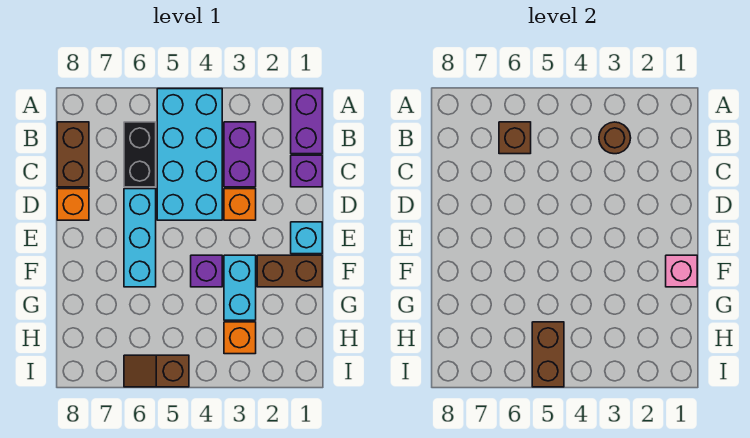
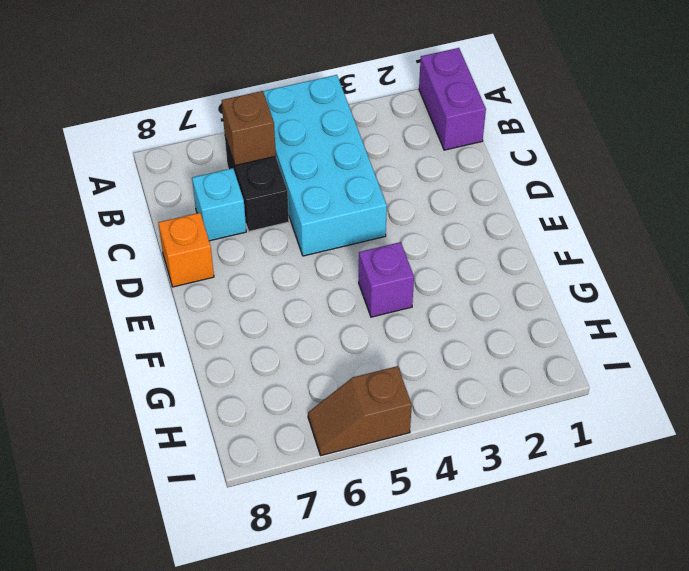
cyan 1x1 brick [192,168,246,241] -> cyan 1x1 brick moved to [291,222,322,254]
none -> purple 1x2 brick [224,122,256,187]
none -> brown 1x2 brick [57,122,89,187]
none -> purple 1x1 brick [291,155,322,187]

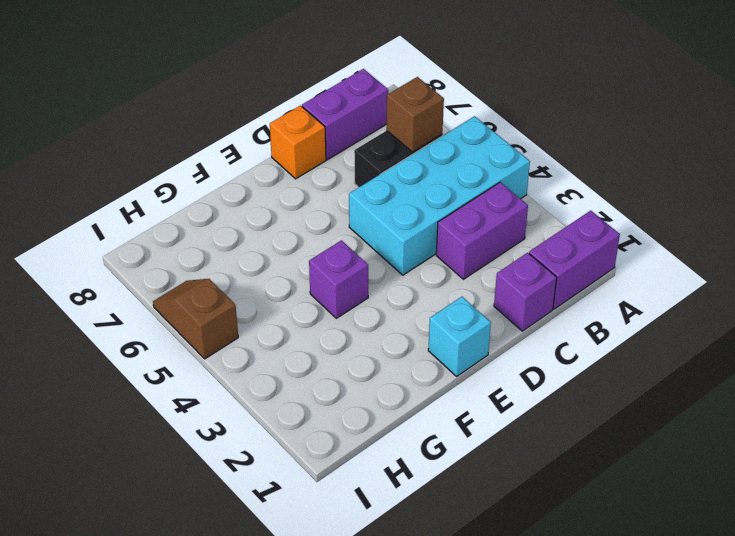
purple 1x2 brick [302,69,388,160] -> brown 1x2 brick [57,122,89,187]
none -> orange 1x1 brick [224,189,256,220]
none -> cyan 1x3 brick [124,189,156,287]
none -> brown 1x2 brick [257,255,322,287]

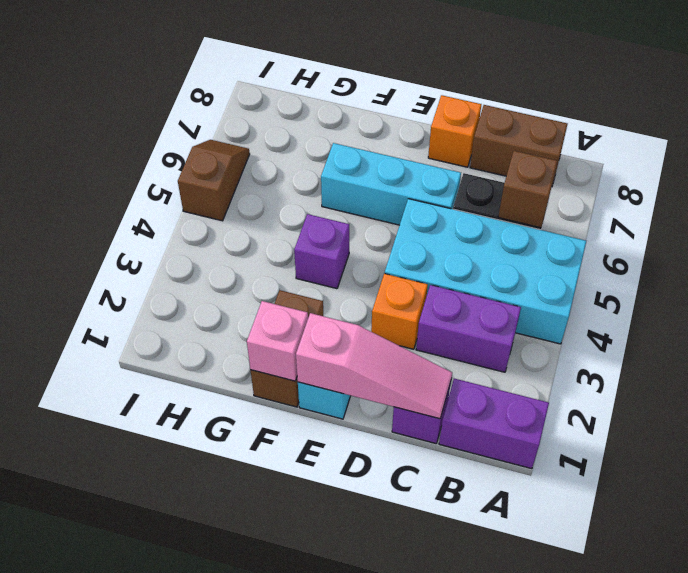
pink 1x3 slope [296,313,452,419] -> none
none -> cyan 1x2 brick [224,255,256,320]
none -> orange 1x1 brick [224,322,256,354]
none -> brown 1x1 round brick [599,122,631,154]

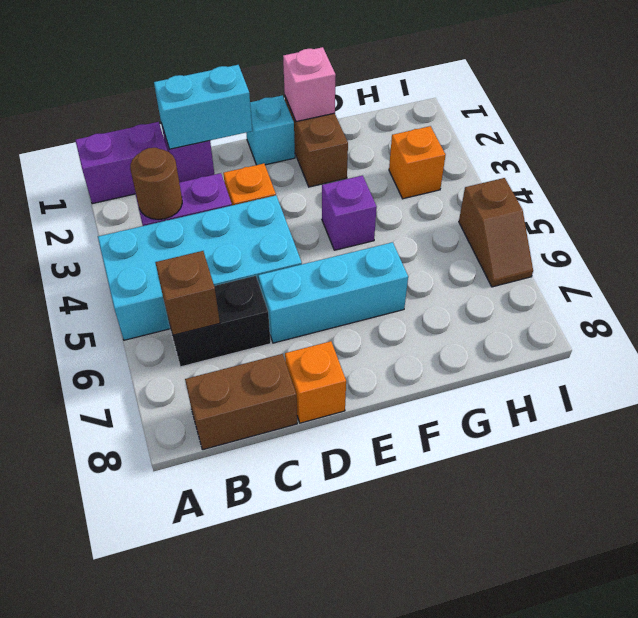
cyan 1x2 brick [154,65,252,149] -> cyan 1x2 brick moved to [224,255,256,320]
none -> brown 1x2 brick [532,322,564,387]

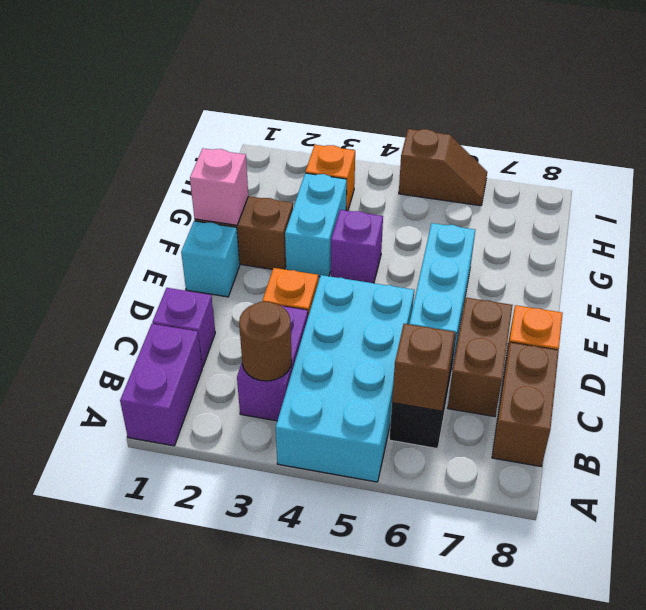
brown 1x2 brick [448,298,513,417] -> brown 1x2 brick moved to [532,322,564,387]

